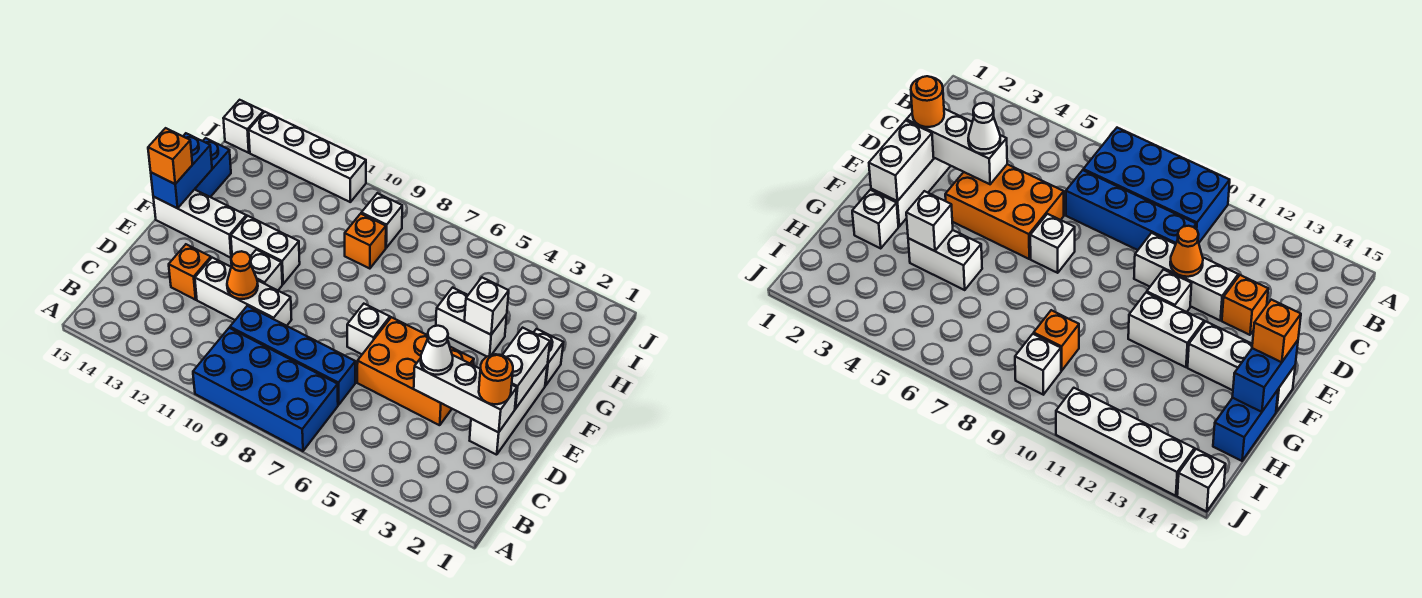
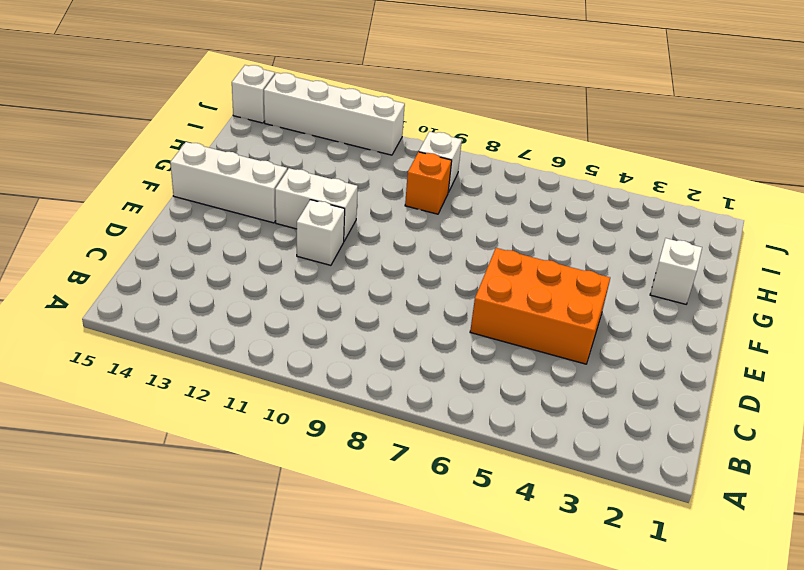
none -> blue 2x4 brick [193,328,338,451]
none -> blue 1x4 brick [230,306,355,405]
none -> white 1x3 brick [470,366,547,455]

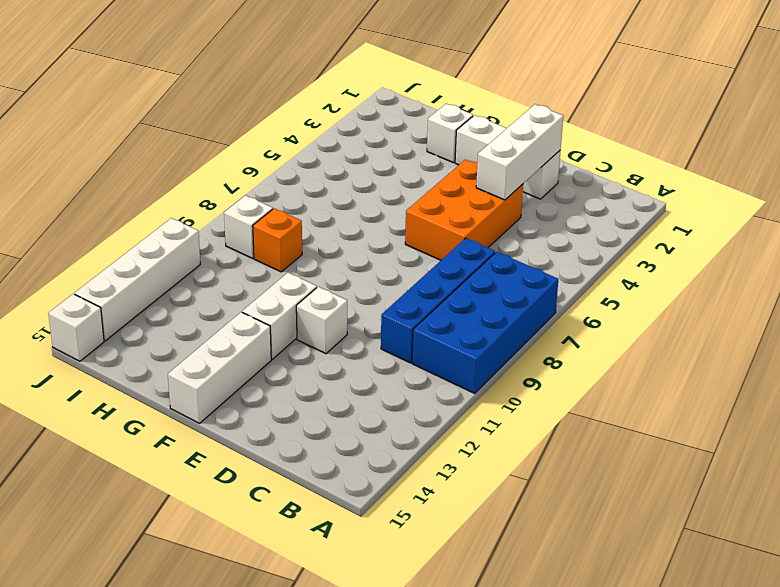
none -> white 1x3 brick [195,258,292,326]
none -> orange 1x1 brick [169,244,211,300]
none -> white 1x1 brick [347,304,390,354]

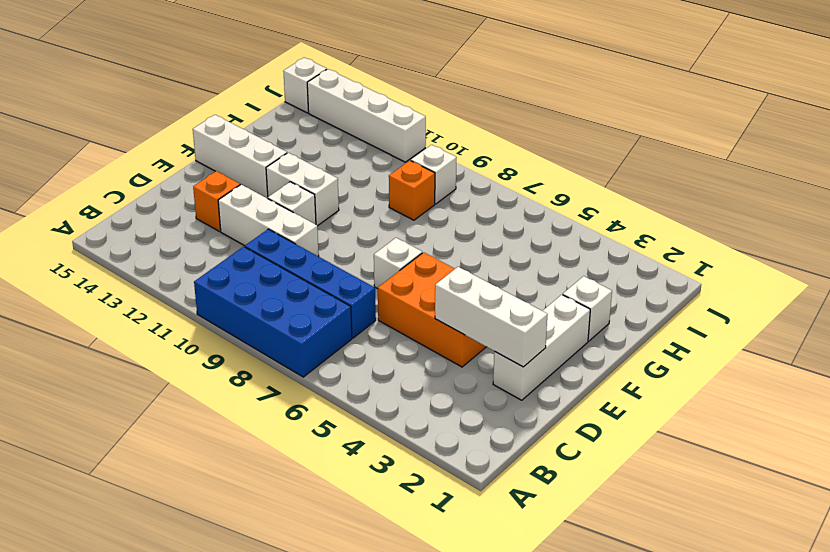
none -> white 1x2 brick [436,288,507,357]
none -> blue 1x2 brick [195,138,231,197]
none -> orange 1x1 cone [227,251,258,299]

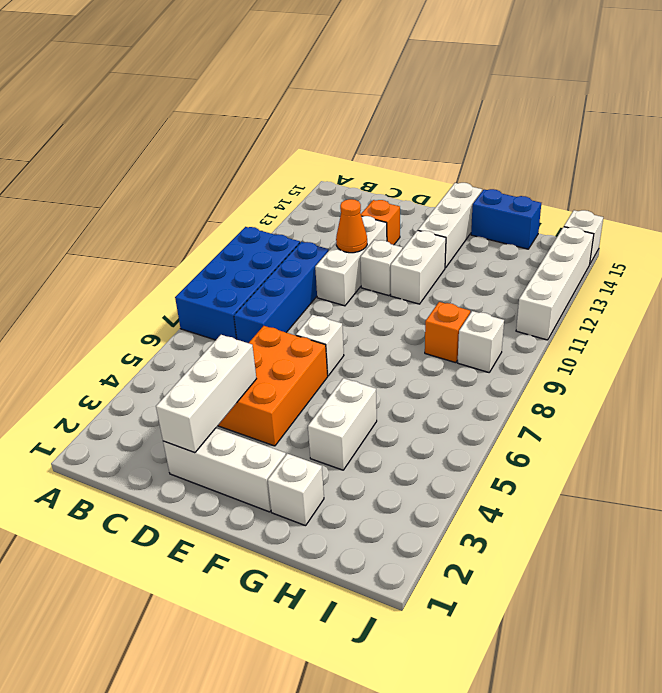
none -> white 1x2 brick [502,328,550,409]
none -> blue 1x2 brick [151,133,212,208]
none -> white 1x1 brick [465,278,509,335]

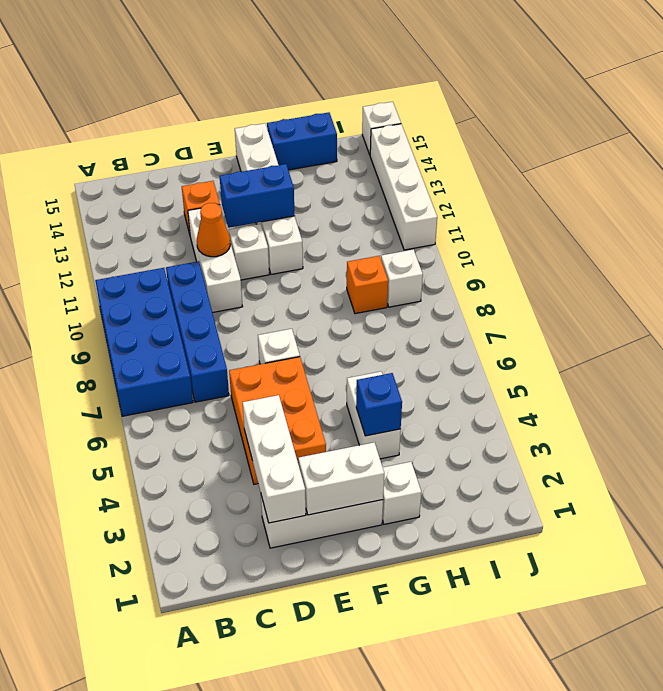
blue 1x2 brick [220,164,295,228] -> blue 1x2 brick moved to [151,133,212,208]
blue 1x1 brick [356,373,402,436] -> white 1x1 brick [465,278,509,335]
none -> orange 1x1 round brick [479,354,513,404]
none -> white 1x1 cone [421,326,453,375]
none -> orange 1x1 brick [148,128,192,184]

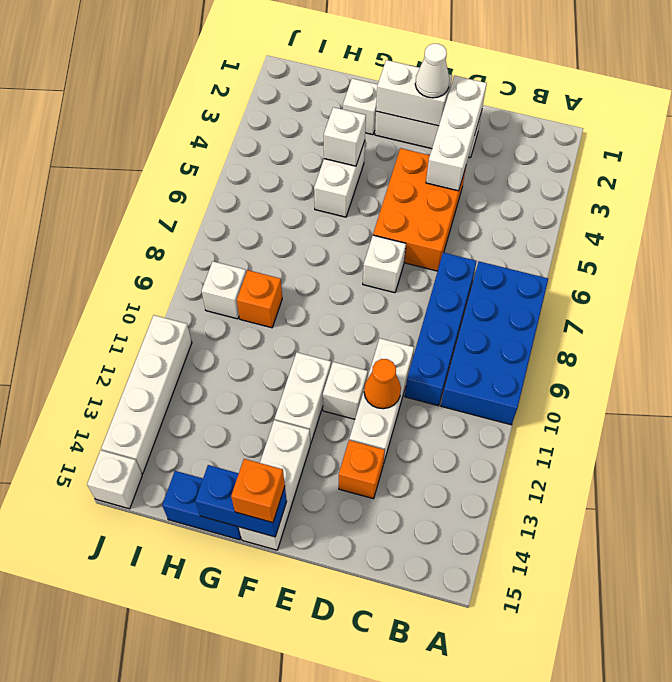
white 1x1 cone [415,44,450,98] -> white 1x1 cone moved to [421,326,453,375]
none -> orange 1x1 round brick [479,354,513,404]

